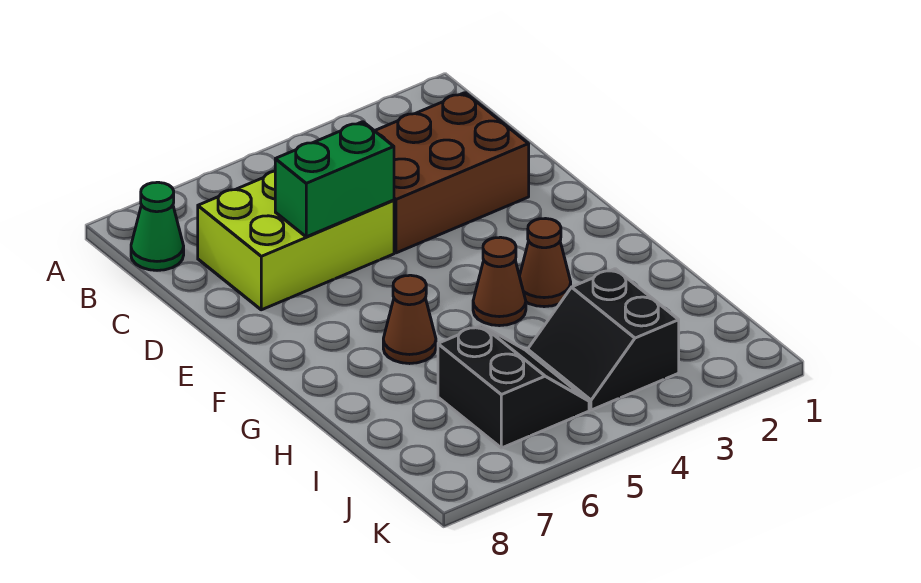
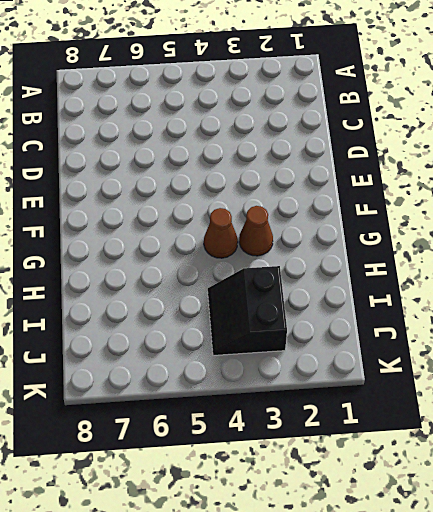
none -> green 1x1 cone [131,182,184,270]
none -> brown 2x3 brick [375,93,529,253]

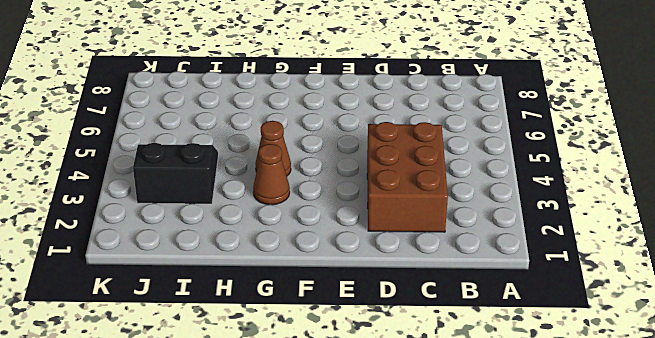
none -> green 1x1 cone [131,182,184,270]
none -> lime 2x3 brick [198,171,394,310]

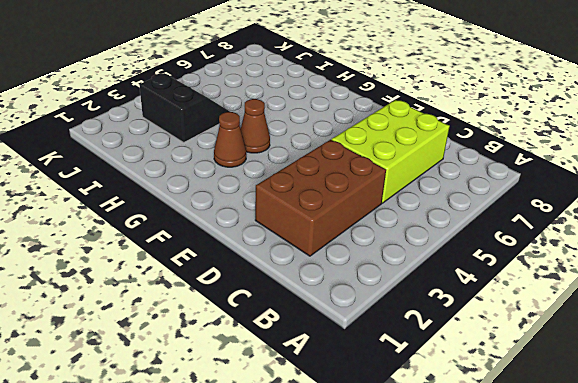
none -> green 1x1 cone [131,182,184,270]
none -> brown 1x1 cone [383,275,436,364]

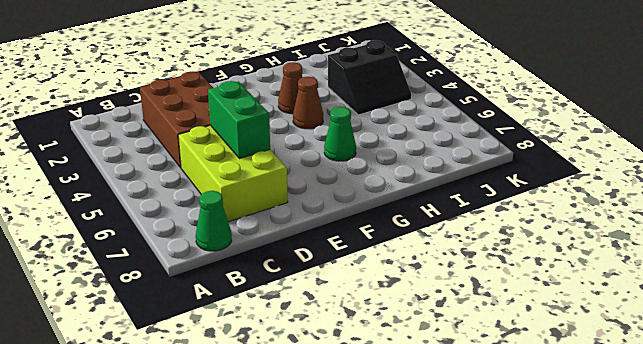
green 1x1 cone [324,107,356,161] -> brown 1x1 cone [383,275,436,364]
none -> black 2x2 slope [438,325,589,448]

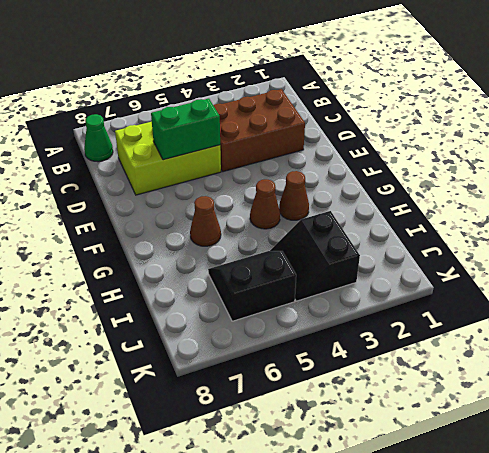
black 2x2 slope [208,251,296,321] -> black 2x2 slope turned to [438,325,589,448]

